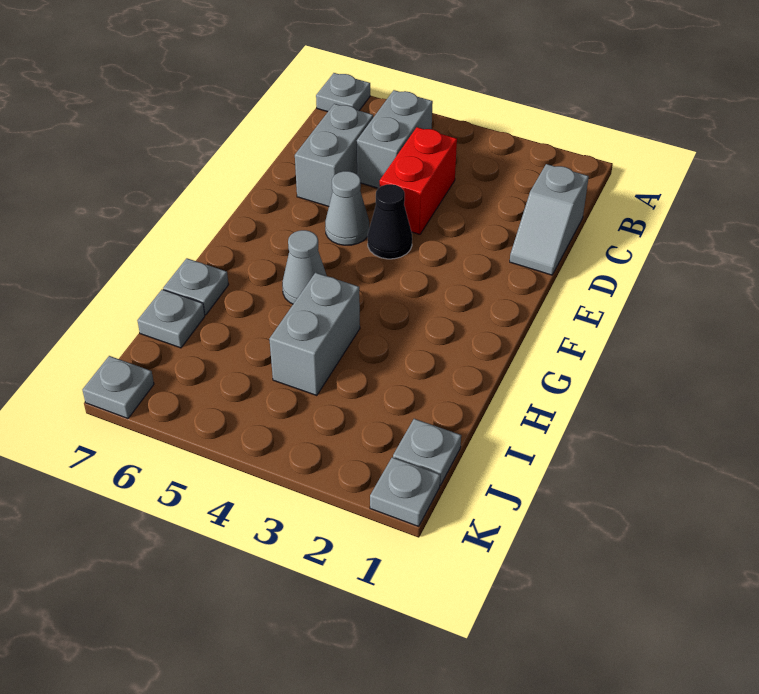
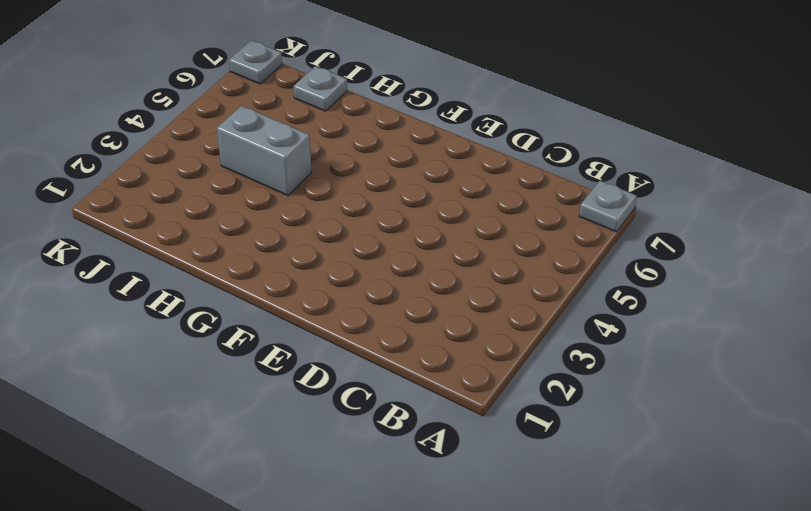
none -> grey 1x2 brick [357,90,433,188]
none -> grey 1x2 slope [510,164,589,275]
none -> red 1x2 brick [380,127,457,234]

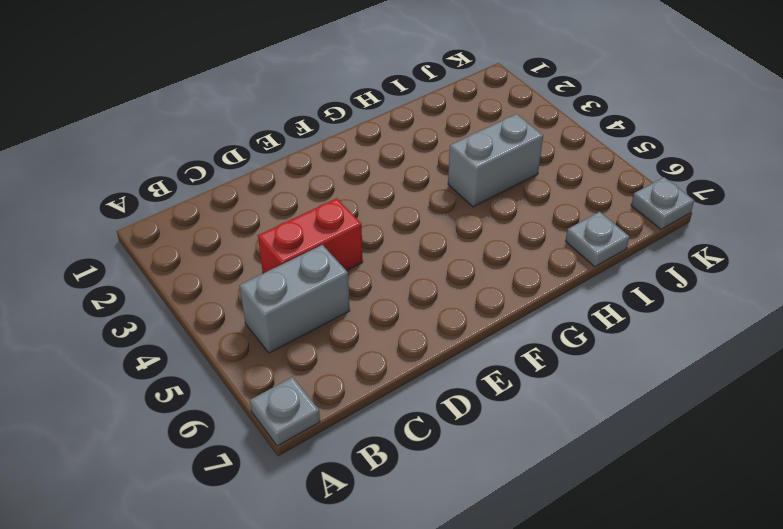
none -> grey 1x2 slope [510,164,589,275]
none -> grey 1x2 brick [295,104,373,207]
none -> black 1x1 cone [368,184,412,259]

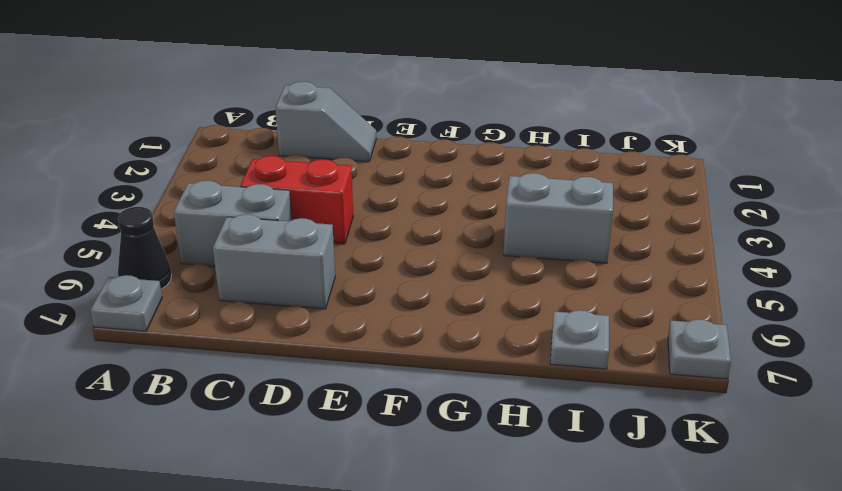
black 1x1 cone [118,207,172,289] -> black 1x1 cone moved to [368,184,412,259]
none -> grey 1x1 cone [325,171,369,245]
none -> grey 1x1 cone [282,230,327,304]
none -> grey 1x1 plate [163,258,229,315]

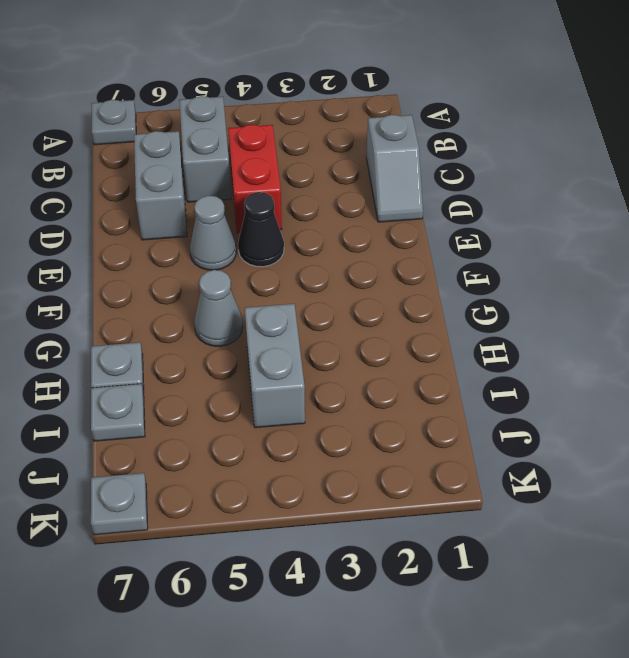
none -> grey 1x1 plate [393,419,461,485]
none -> grey 1x1 plate [370,457,440,526]

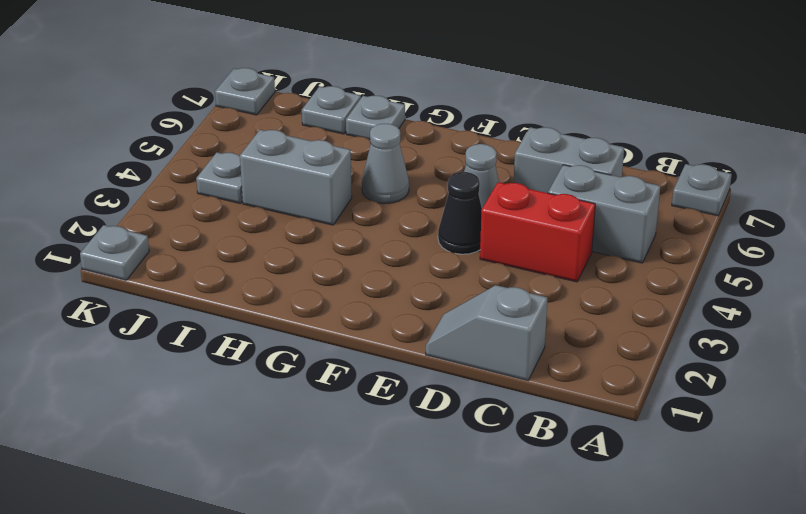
grey 1x1 plate [196,153,243,204] -> grey 1x1 plate moved to [393,419,461,485]

